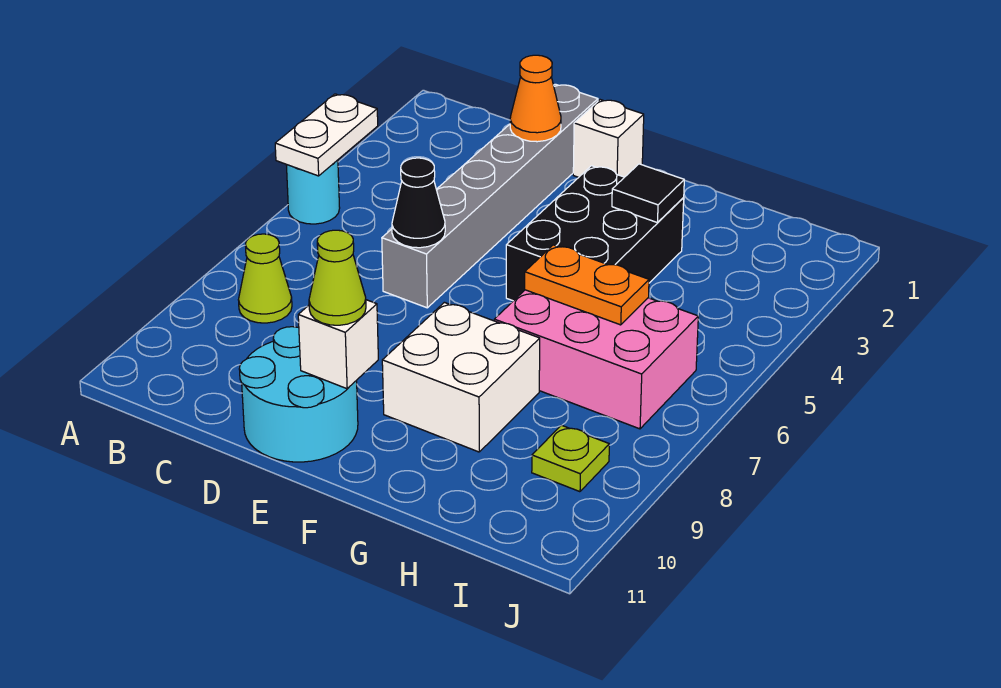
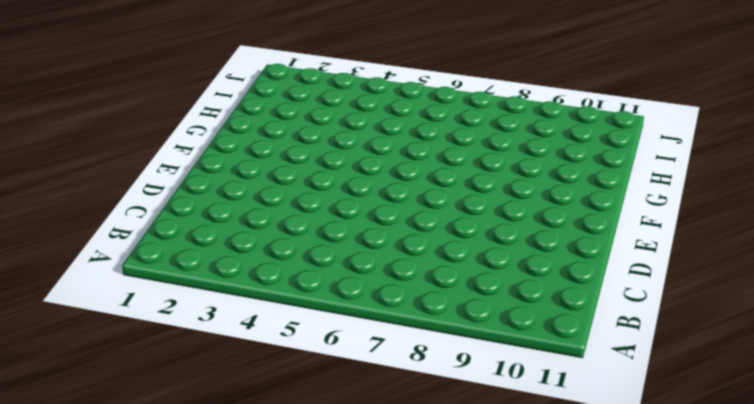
none -> cyan 1x1 round brick [286,160,340,224]
none -> lime 1x1 cone [238,234,292,323]
none -> grey 1x6 brick [382,84,598,308]

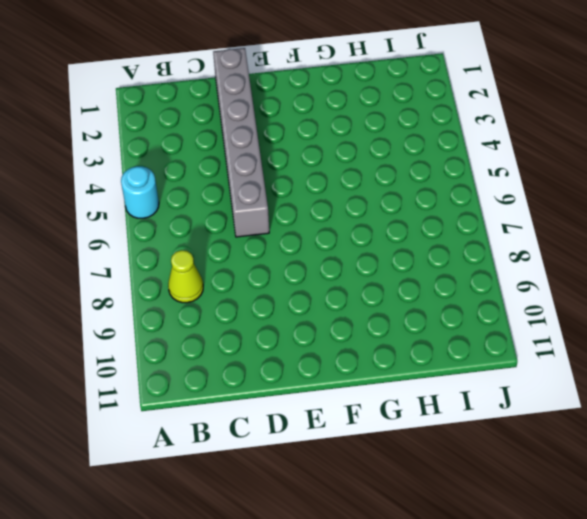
none -> cyan 2x2 round brick [239,327,358,462]
none -> white 1x1 brick [573,100,644,177]
none -> black 2x3 brick [506,166,684,301]

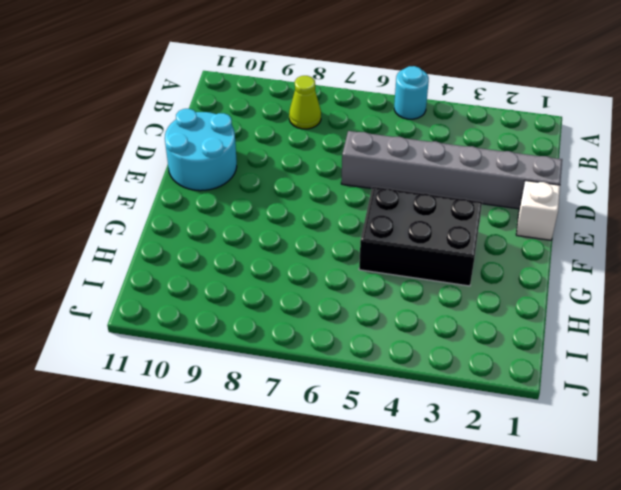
none -> white 2x2 brick [382,302,540,452]
none -> pink 2x3 brick [494,290,698,429]
none -> lime 1x1 plate [532,425,609,492]

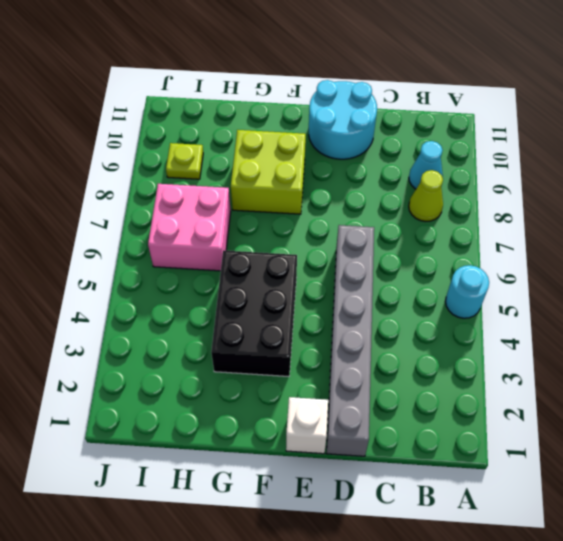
cyan 1x1 cone [409,141,443,189] -> none
lime 2x2 brick [231,130,306,214] -> white 2x2 brick [382,302,540,452]
pink 2x2 brick [148,184,231,271] -> pink 2x3 brick [494,290,698,429]
none -> white 1x2 plate [275,94,378,176]
none -> orange 1x1 cone [510,55,561,142]
none -> black 1x1 cone [392,158,445,248]

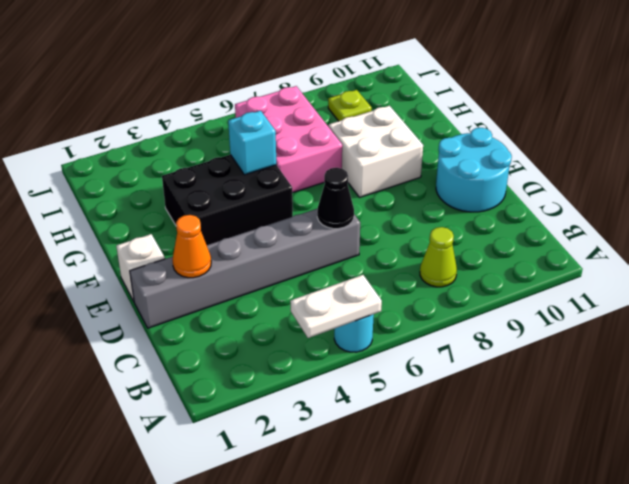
cyan 1x1 brick [228,111,276,175] -> none
none -> white 1x1 brick [298,300,378,389]
none -> black 1x1 tile [612,164,684,223]
none -> orange 1x2 plate [525,245,649,325]

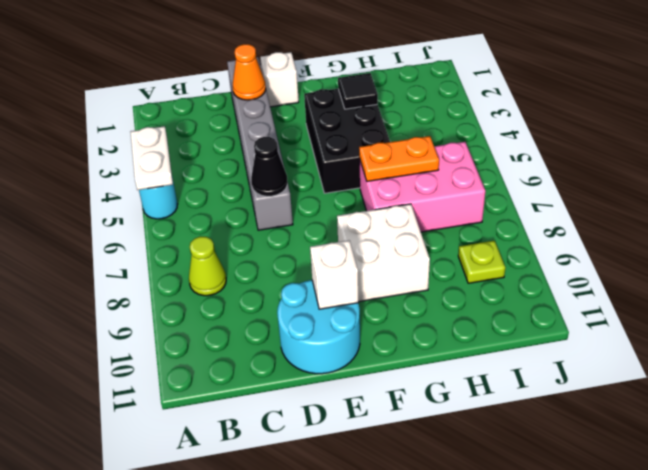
none -> lime 1x1 cone [309,230,366,325]

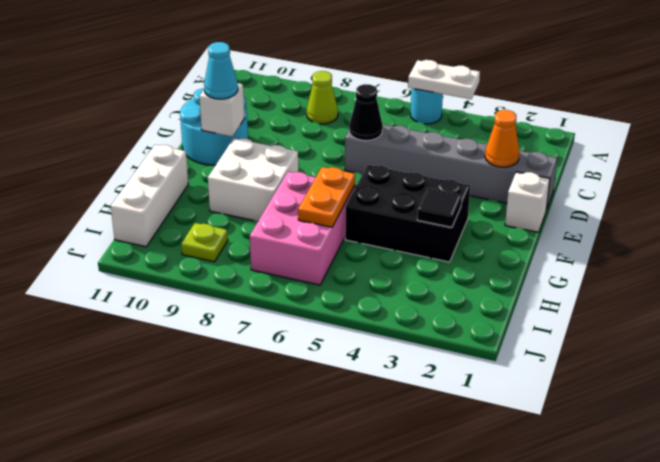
cyan 1x1 cone [204,42,238,99] -> lime 1x1 cone [309,230,366,325]
white 1x3 brick [111,145,188,247] -> none

